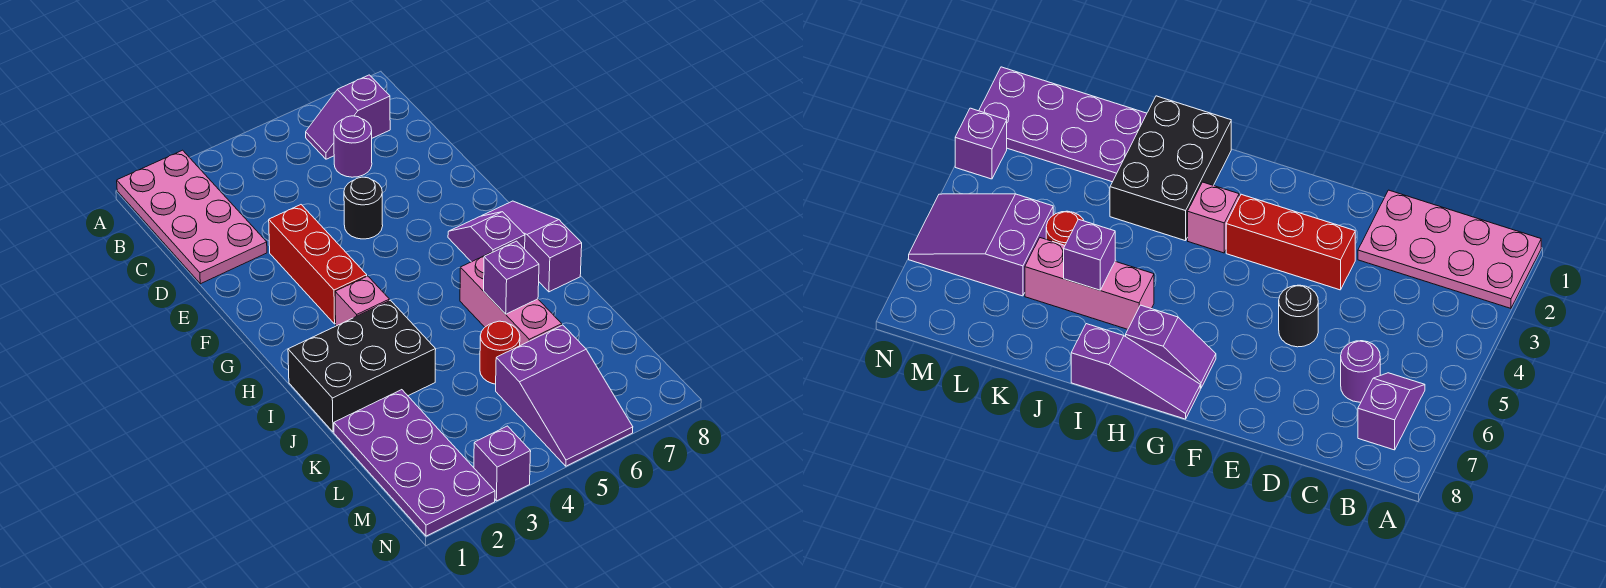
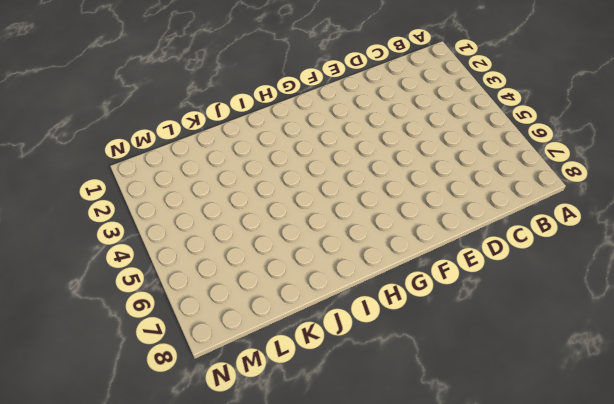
none -> pink 2x4 plate [117,150,267,284]
none -> purple 1x2 slope [306,75,390,159]
none -> purple 1x1 round brick [334,116,372,177]

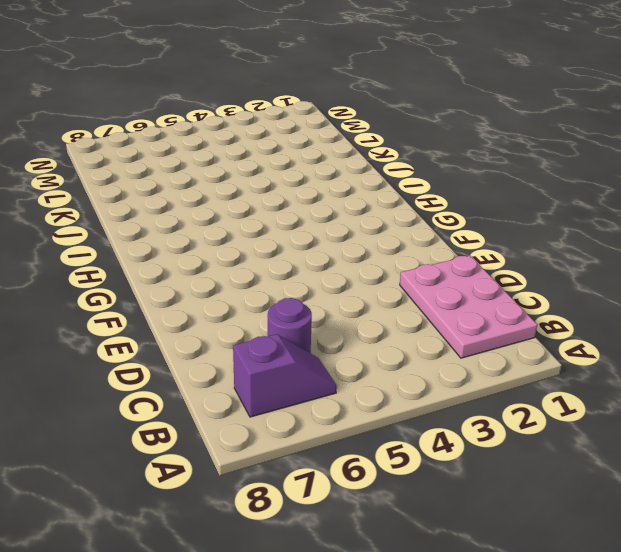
pink 2x3 plate [400,256,537,358] -> pink 2x4 plate [117,150,267,284]
none -> red 1x3 brick [269,205,367,324]
none -> black 1x1 round brick [344,177,383,239]
none -> purple 1x2 slope [448,212,525,262]

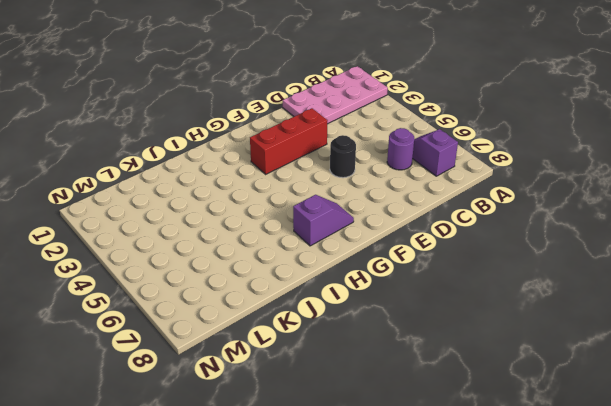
none -> purple 1x3 slope [482,201,582,292]
none -> pink 1x1 brick [335,276,389,326]
none -> black 2x3 brick [288,300,436,432]

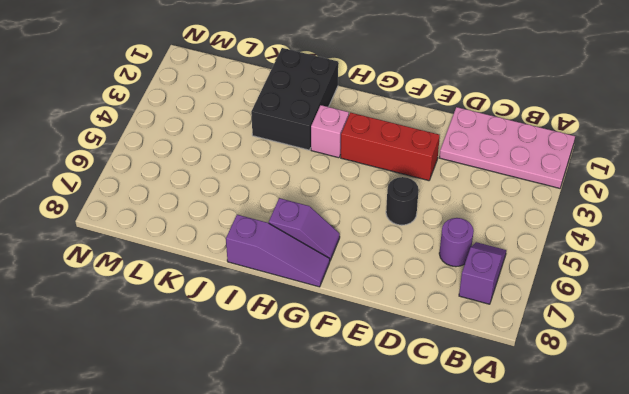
none -> pink 1x3 brick [460,252,562,346]
none -> purple 2x4 plate [334,390,495,536]
none -> red 1x1 round brick [480,321,520,384]

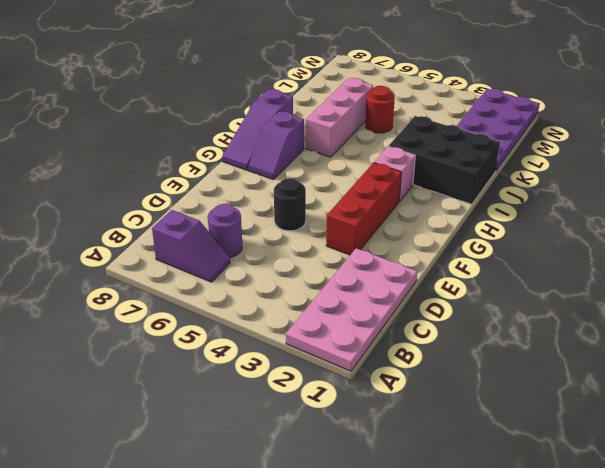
none -> purple 2x3 slope [496,325,633,466]
none -> purple 1x1 brick [474,426,531,501]
none -> purple 1x1 brick [484,241,539,314]

